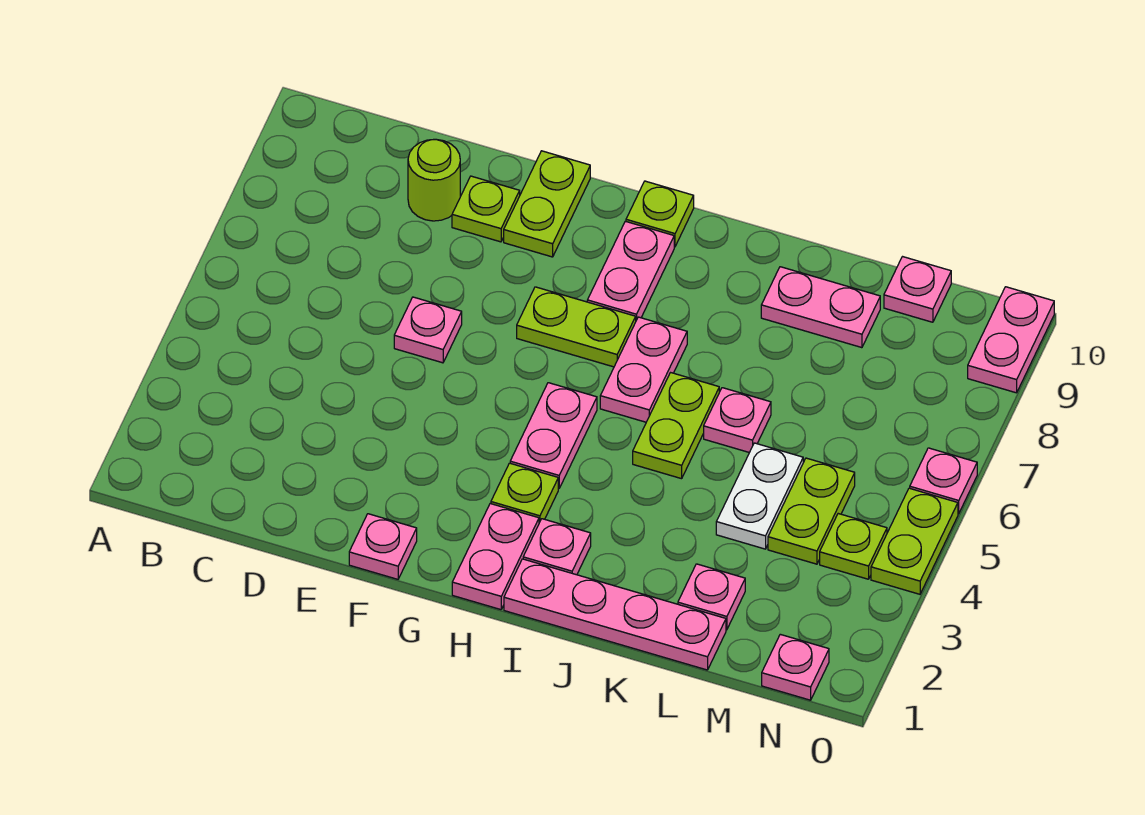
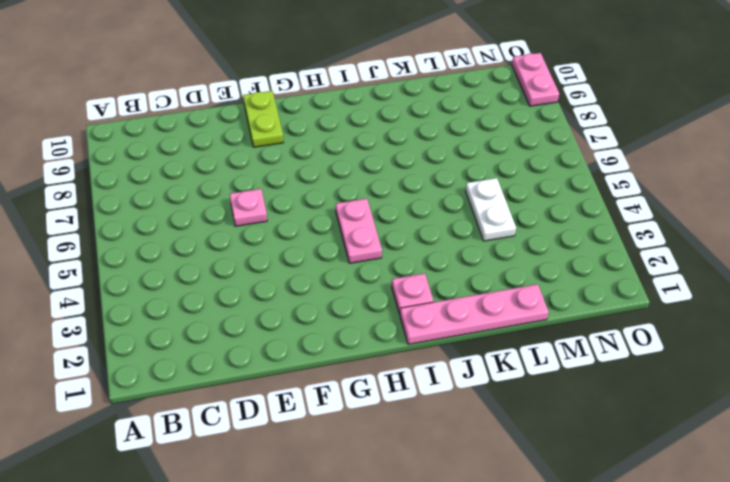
none -> lime 1x1 round brick [408,139,460,221]
none -> lime 1x1 plate [452,176,520,242]
none -> pink 1x1 plate [349,514,417,579]

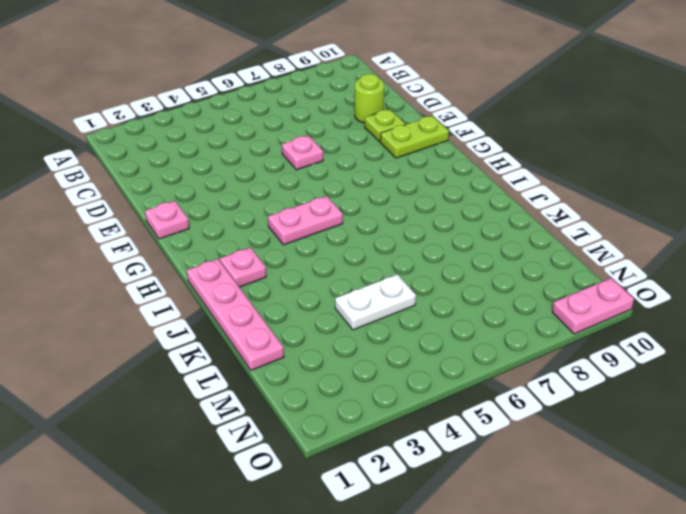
none -> lime 1x2 plate [517,287,636,367]
none -> pink 1x2 plate [452,504,539,610]
none -> lime 1x1 plate [491,463,558,523]

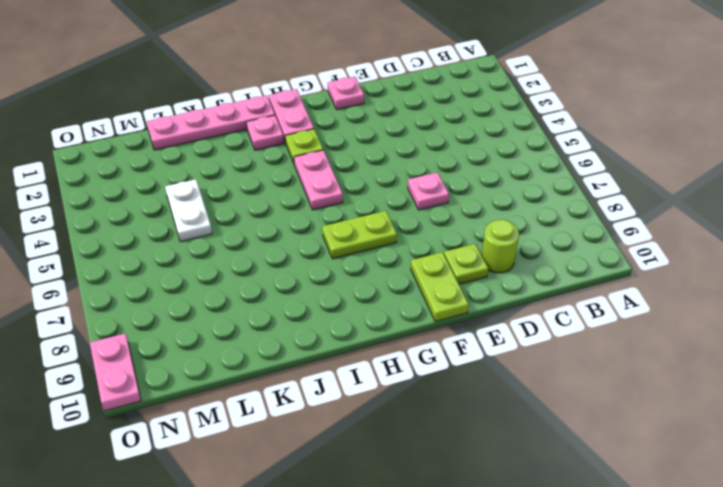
none -> pink 1x2 plate [587,221,674,320]
none -> lime 1x1 plate [626,181,694,247]
none -> pink 1x2 plate [600,317,687,422]

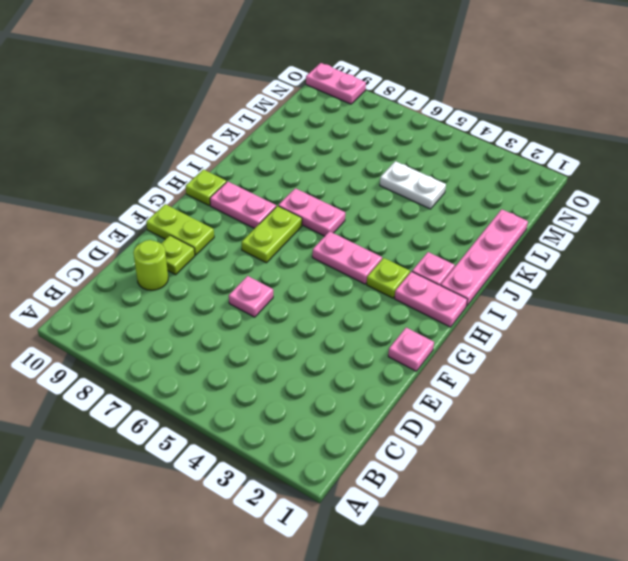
none -> lime 1x2 plate [633,373,719,479]
none -> pink 1x1 plate [704,388,771,453]
none -> pink 1x2 plate [761,267,880,348]

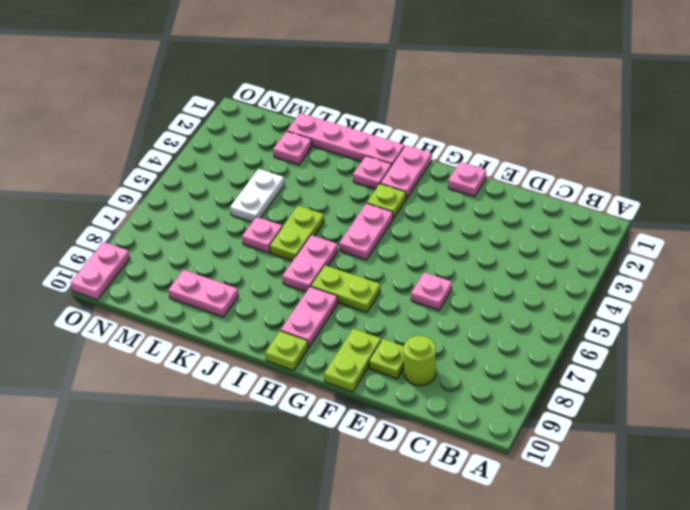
none -> lime 1x2 plate [768,458,855,564]
none -> pink 1x1 plate [884,257,951,322]
none -> pink 1x1 plate [762,634,829,700]

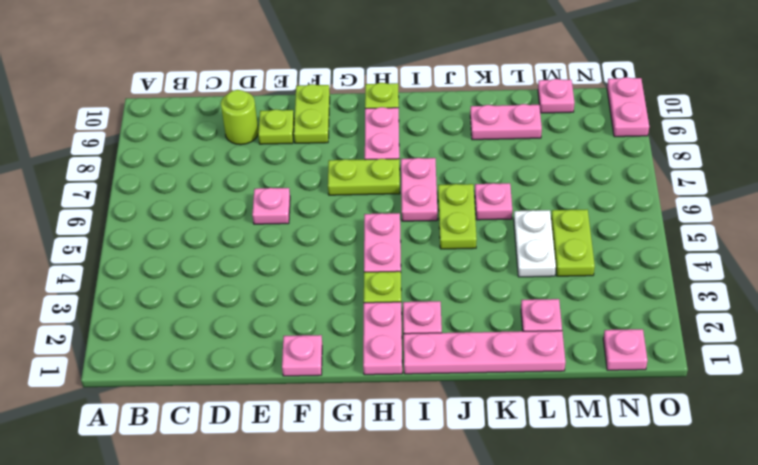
none -> lime 1x1 plate [820,514,887,579]
none -> lime 1x2 plate [871,488,958,594]
none -> pink 1x1 plate [910,448,977,514]

